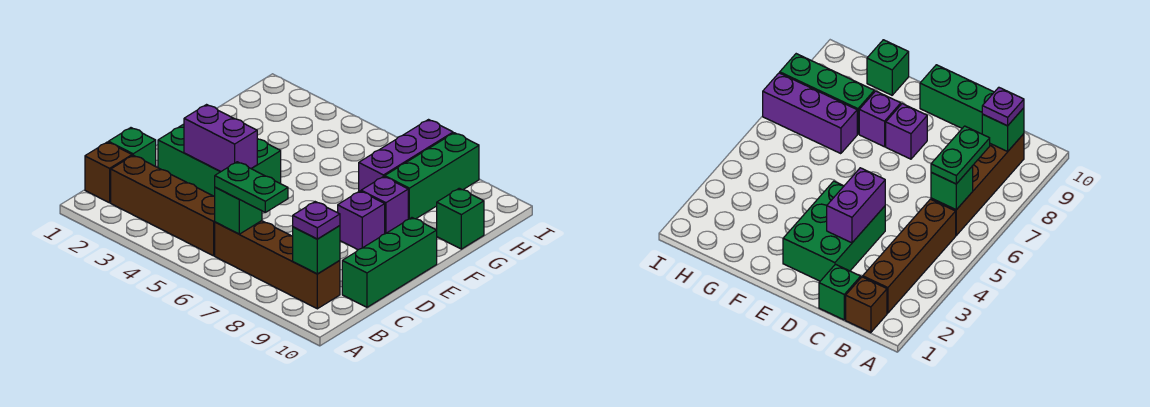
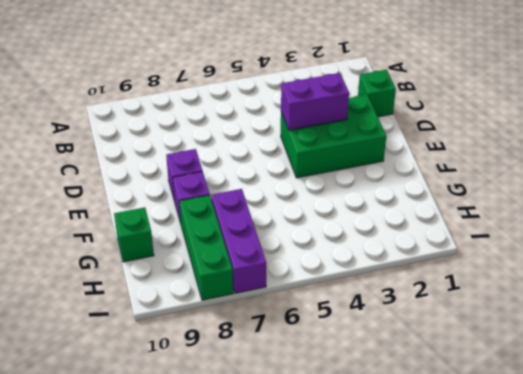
none -> brown 1x1 brick [85,142,132,203]
none -> brown 1x4 brick [111,155,215,256]
none -> brown 1x4 brick [215,221,340,309]

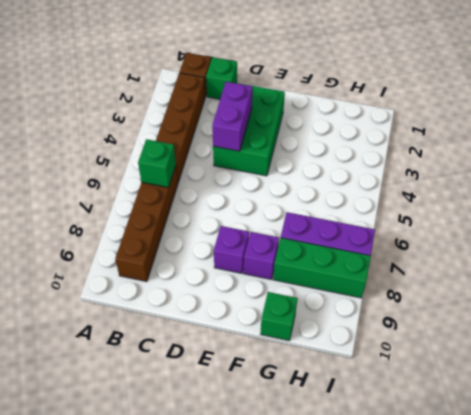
none -> green 1x3 brick [342,218,437,307]
none -> green 1x1 brick [293,226,340,274]
none -> green 1x2 plate [215,162,288,212]

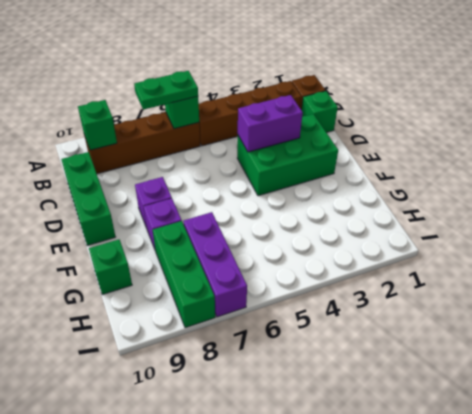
none -> purple 1x1 plate [293,202,340,239]

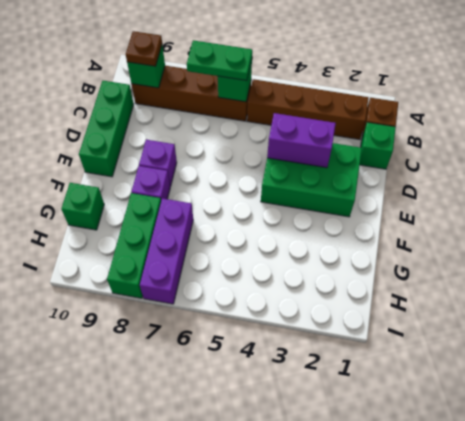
brown 1x1 plate [126,31,162,66] -> purple 1x1 plate [293,202,340,239]

